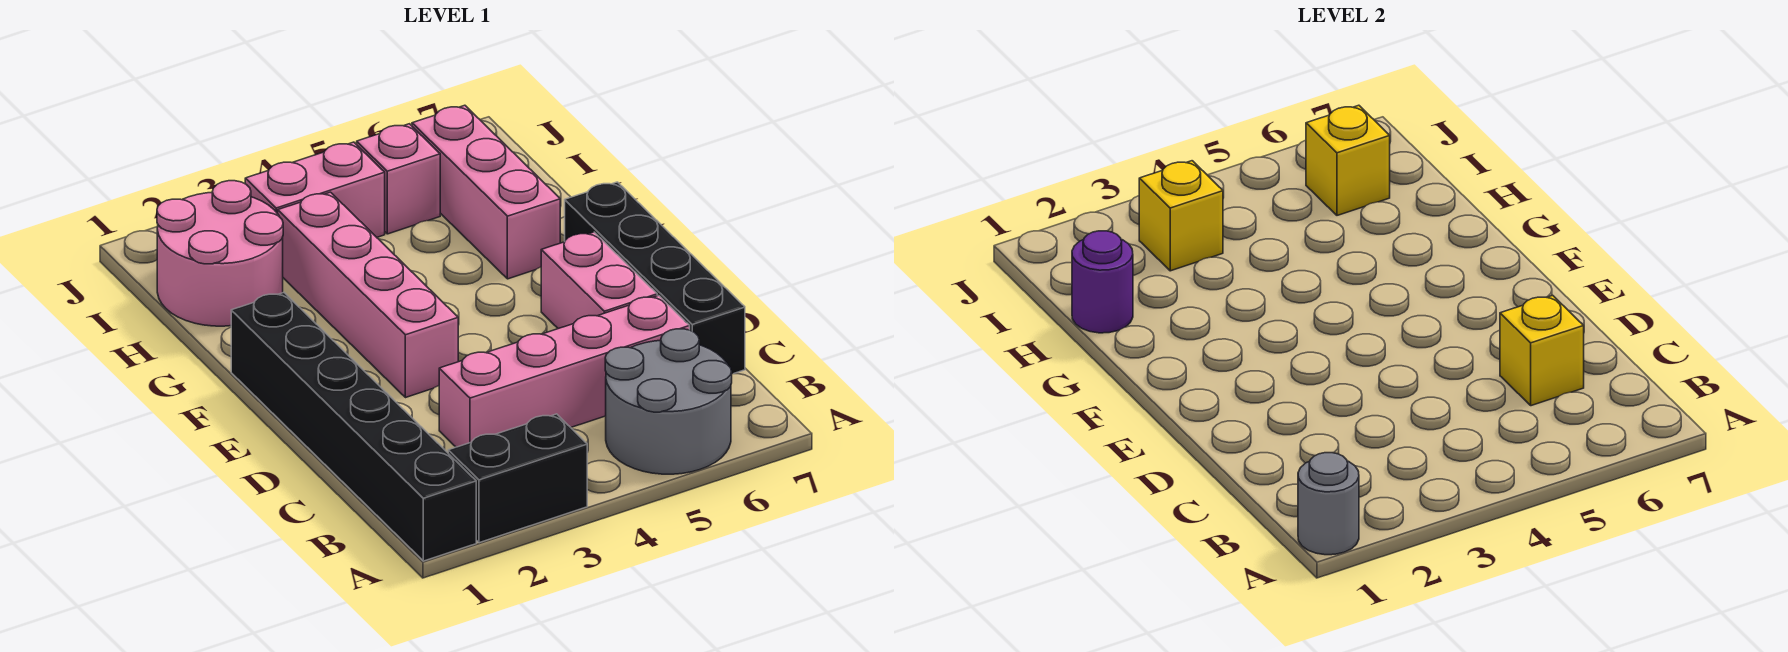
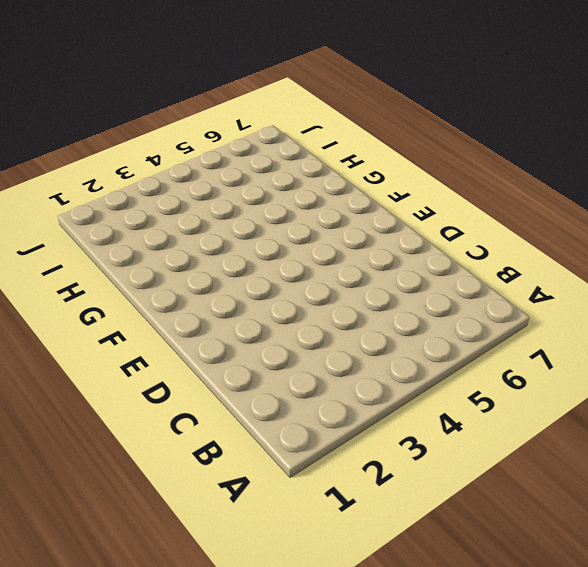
none -> black 1x6 brick [231,293,476,561]
none -> black 1x2 brick [448,414,587,543]
none -> grey 2x2 round brick [605,329,732,474]

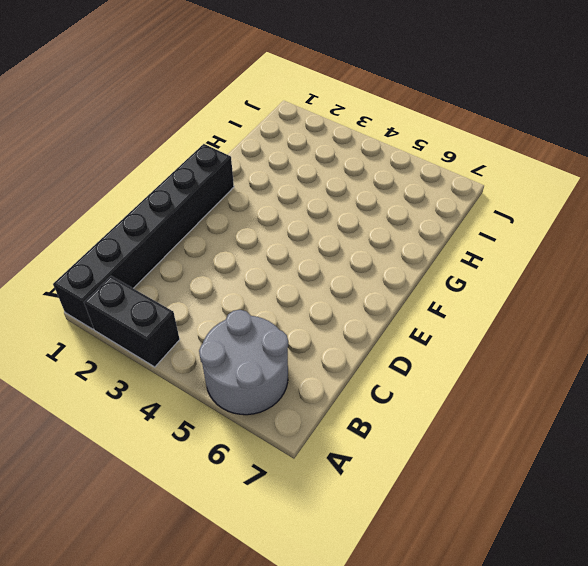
none -> pink 1x4 brick [439,295,690,447]
none -> black 1x4 brick [565,182,745,374]
none -> pink 1x2 brick [541,232,657,329]

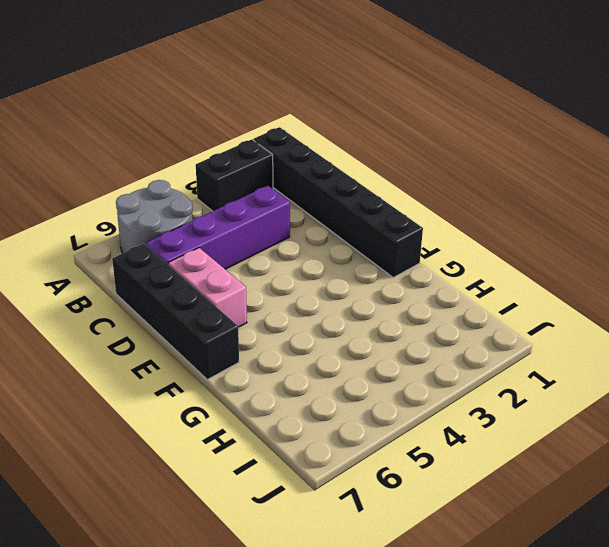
purple 1x4 brick [146,186,290,269] -> pink 1x4 brick [439,295,690,447]
none -> pink 1x4 brick [278,192,458,398]
none -> pink 1x3 brick [412,105,560,279]
none -> pink 2x2 round brick [157,181,283,326]

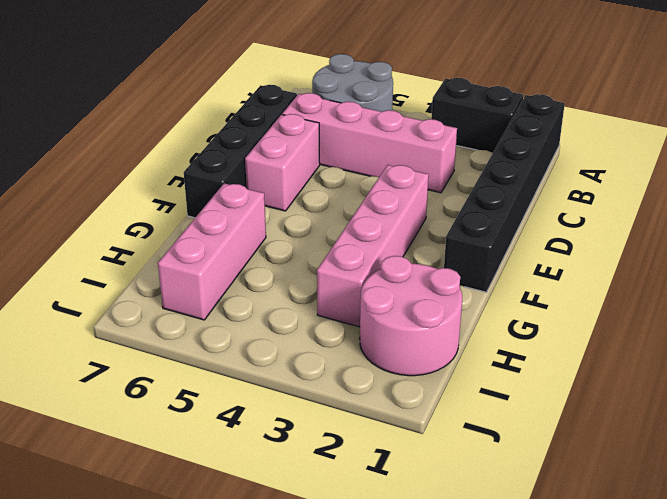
none -> pink 1x2 brick [245,142,385,237]
none -> pink 1x1 brick [357,124,440,234]
none -> grey 1x1 round brick [1298,453,1359,555]

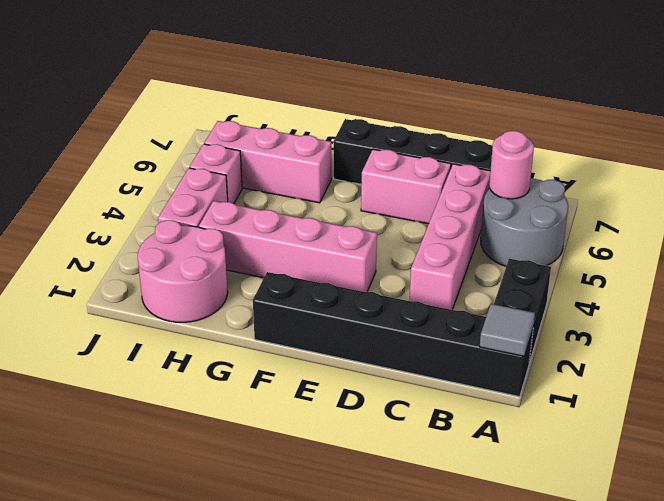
grey 1x1 tile [480,304,535,356] -> grey 1x1 round brick [1298,453,1359,555]
pink 1x1 round brick [489,131,534,199] -> none
none -> yellow 1x1 brick [1500,295,1584,406]
none -> purple 1x1 round brick [1072,231,1133,333]
none -> yellow 1x1 brick [1139,161,1223,271]

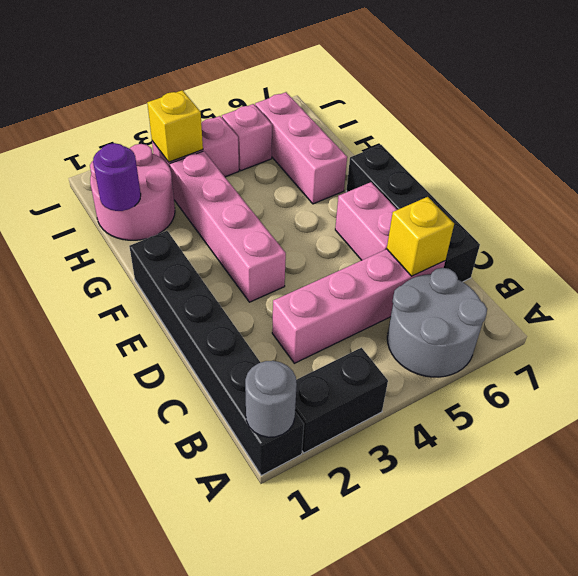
none -> yellow 1x1 brick [1306,105,1390,215]

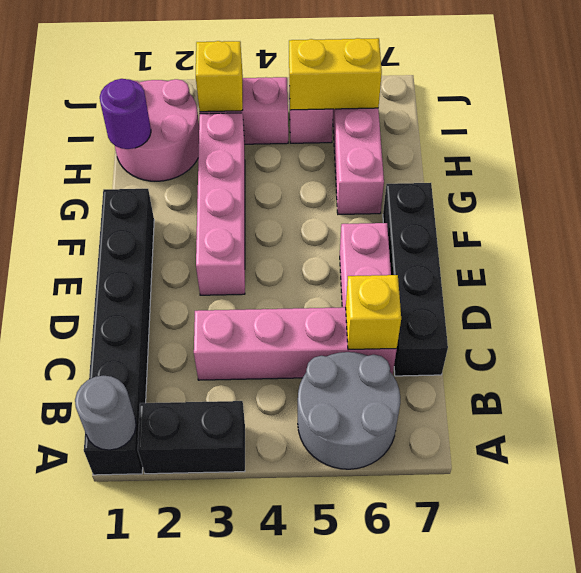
yellow 1x2 brick [289,38,382,110] -> yellow 1x1 brick [1306,105,1390,215]

